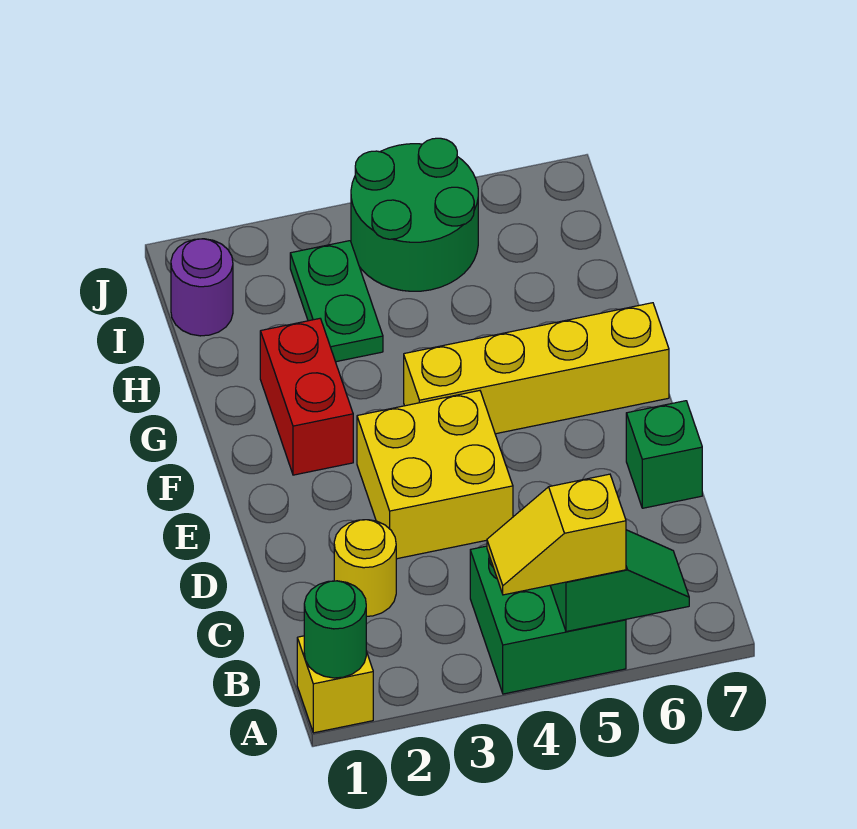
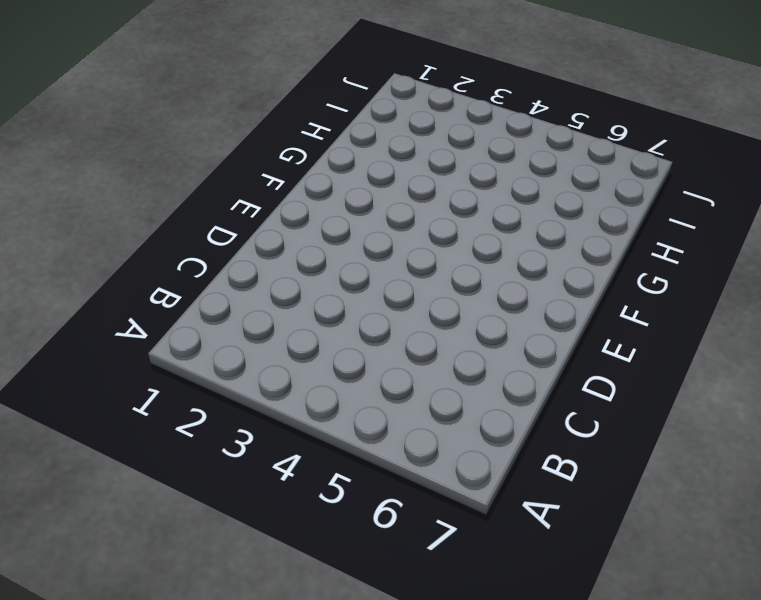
none -> yellow 1x1 brick [297,636,373,733]
none -> green 2x2 brick [470,546,626,694]
none -> yellow 1x1 round brick [334,520,396,616]

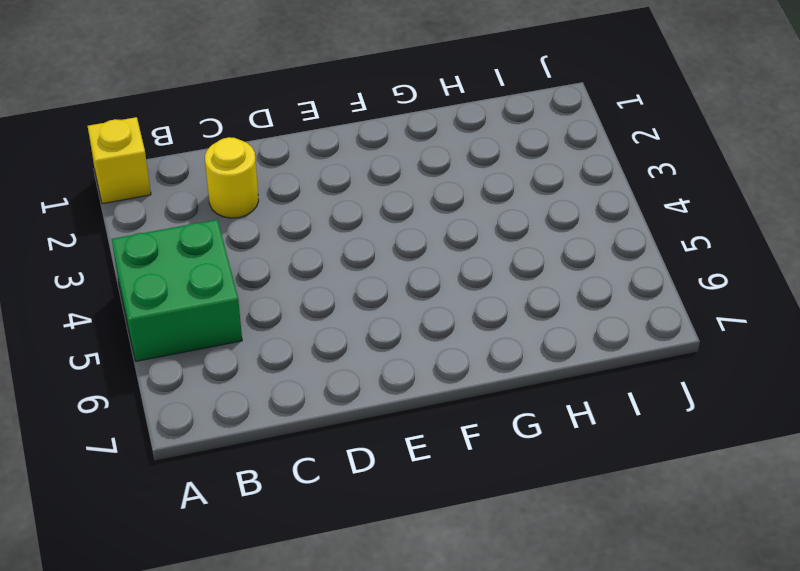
none -> yellow 2x2 brick [357,391,513,559]
none -> green 1x1 brick [626,401,702,508]
none -> red 1x2 brick [260,319,353,475]

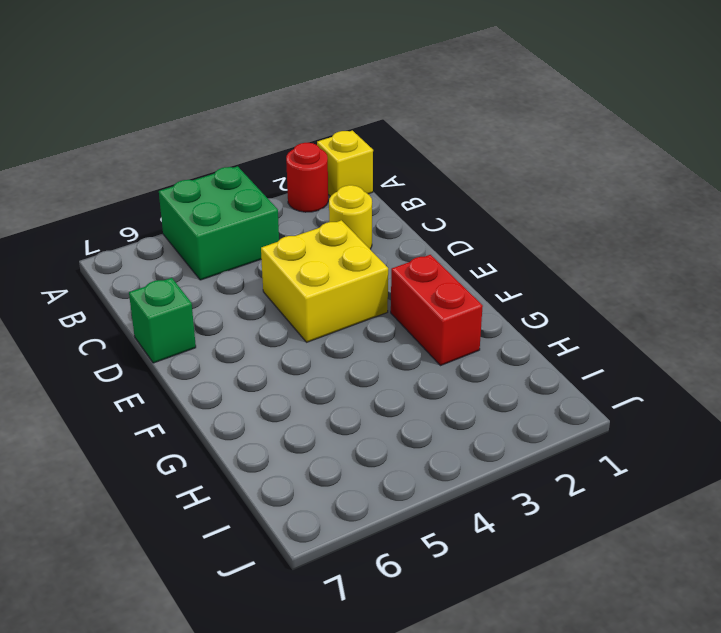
red 1x1 round brick [286,143,328,212] -> none
none -> yellow 1x4 brick [404,303,669,434]
none -> green 1x2 plate [290,241,383,362]
none -> purple 1x1 round brick [171,239,233,336]

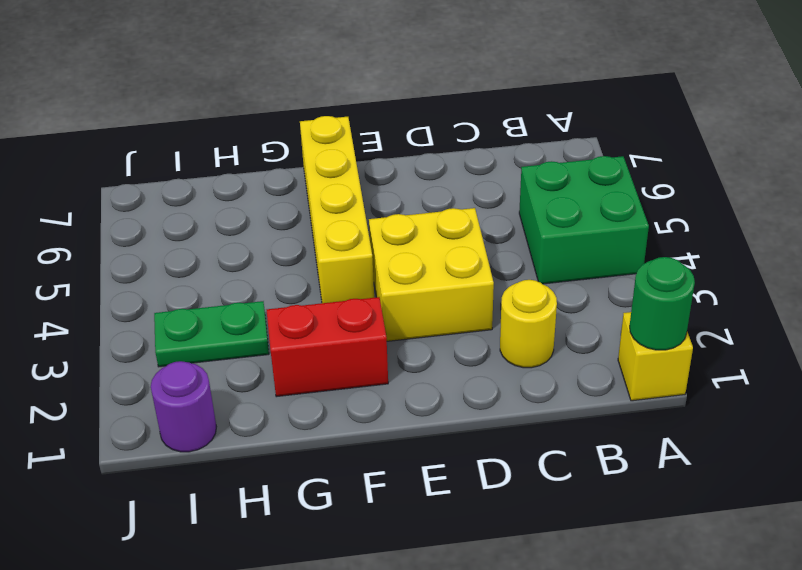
none -> green 1x1 brick [626,401,702,508]
none -> green 2x2 round brick [351,138,478,291]
none -> green 1x2 slope [550,530,689,632]

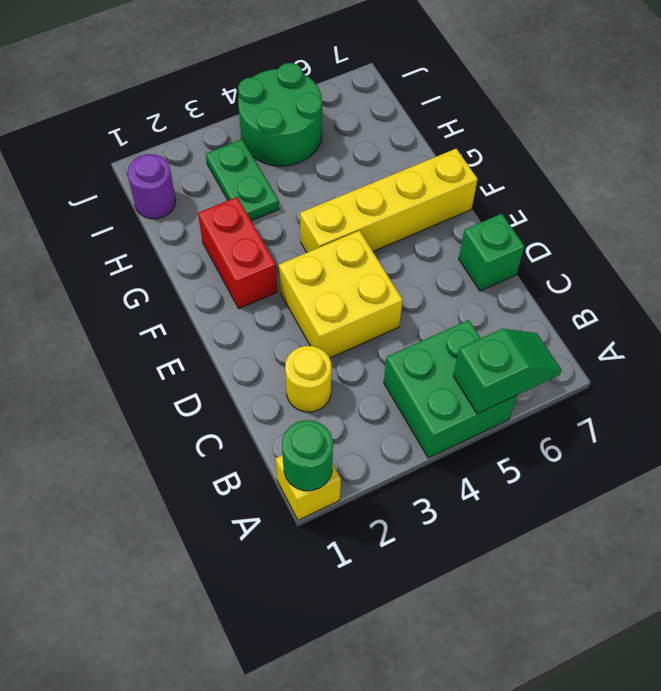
none -> yellow 1x2 slope [487,474,626,595]

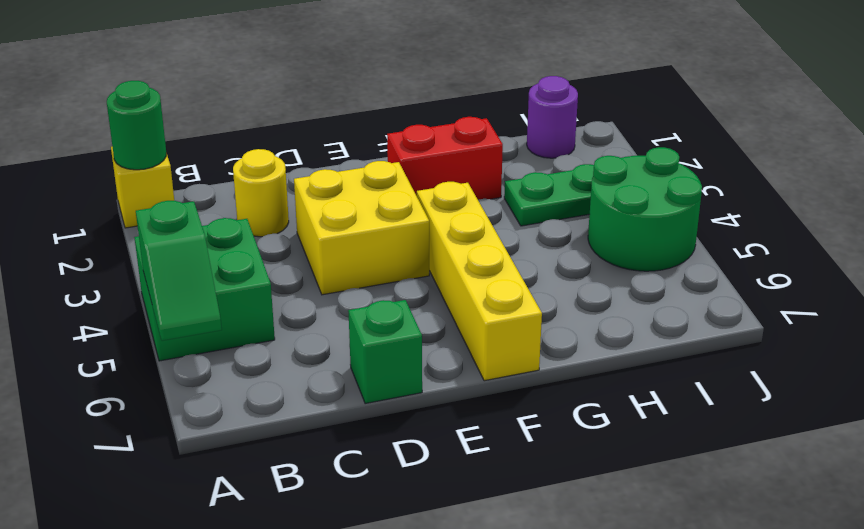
none -> yellow 1x2 slope [487,474,626,595]

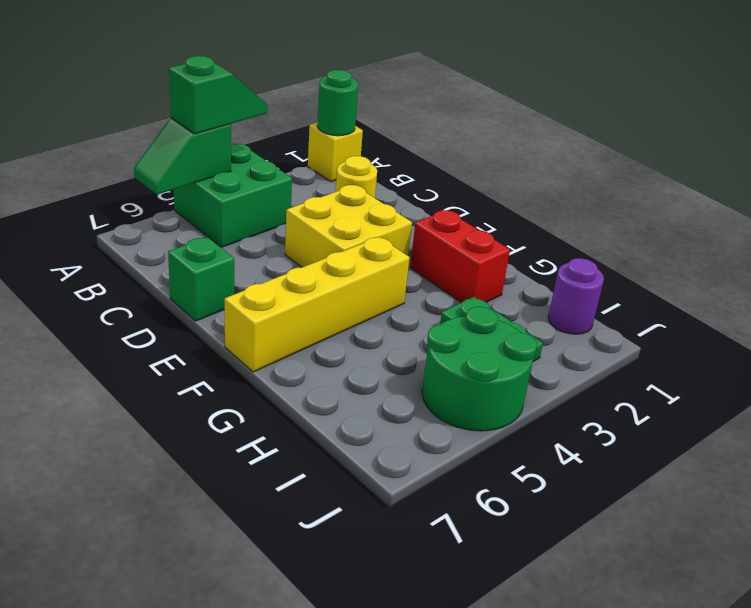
green 1x2 slope [169,56,267,134] -> yellow 1x2 slope [487,474,626,595]

